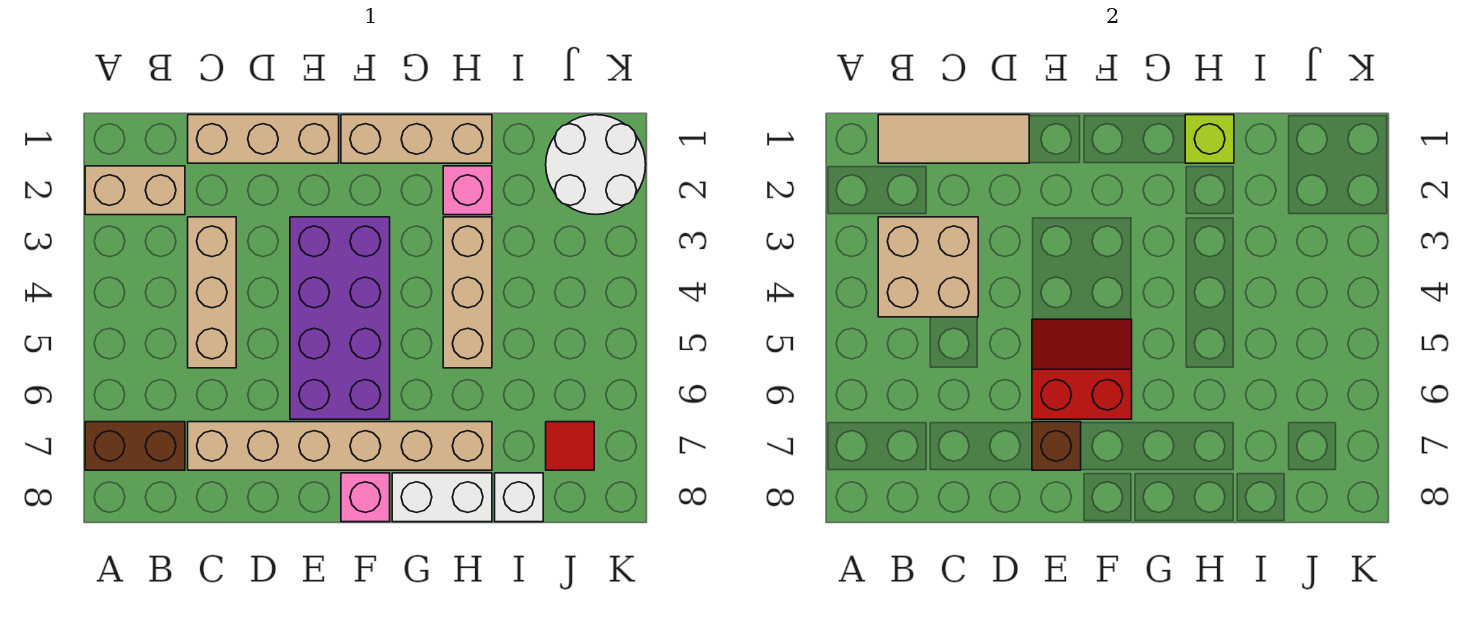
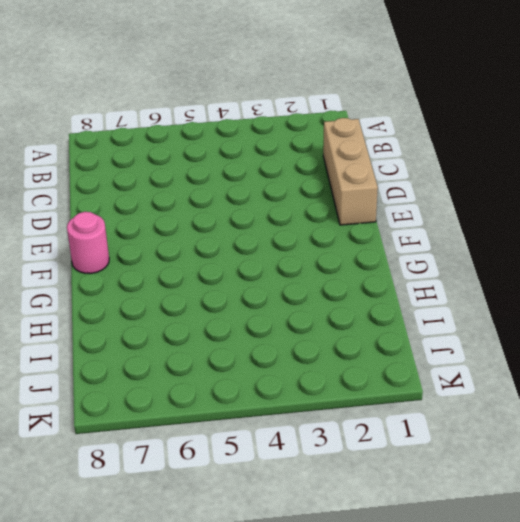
pink 1x1 round brick [67,212,109,274] -> pink 1x1 brick [341,473,390,522]
none -> tan 1x2 brick [85,166,185,215]
none -> brown 1x2 brick [85,422,185,470]
none -> tan 1x3 brick [188,217,236,368]

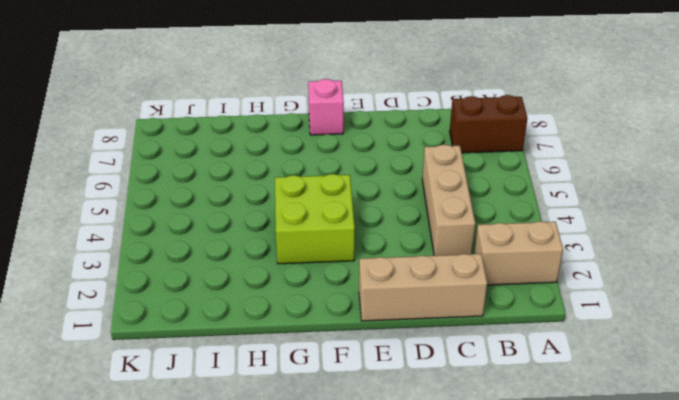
lime 2x2 brick [275,174,355,264] -> purple 2x4 brick [290,217,390,419]
none -> tan 1x6 brick [188,422,492,470]
none -> tan 1x3 brick [341,115,492,163]
none -> white 1x2 brick [392,473,492,522]

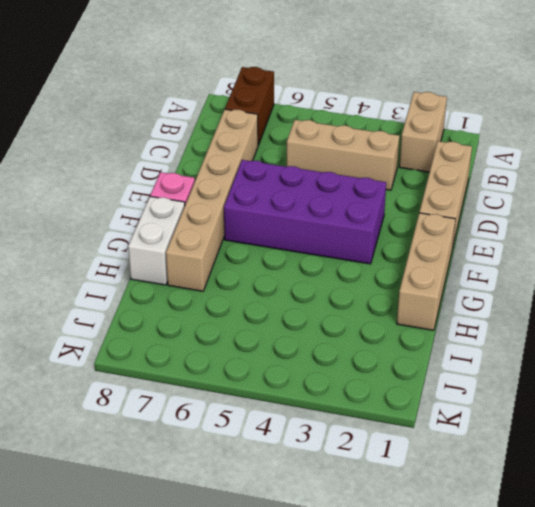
none -> pink 1x1 brick [443,166,492,215]
none -> tan 1x3 brick [443,217,492,368]
none -> white 1x1 brick [495,473,543,522]

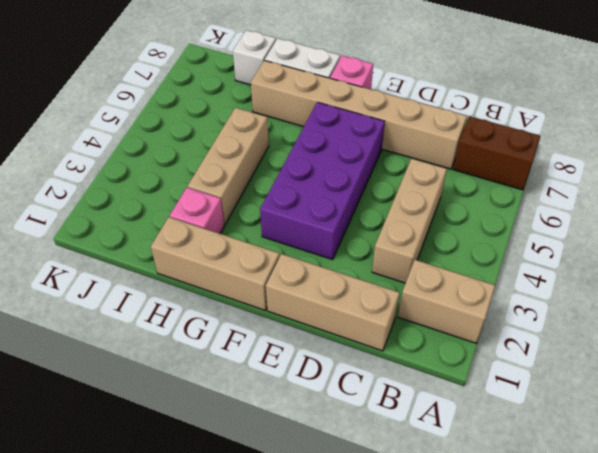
none -> white 2x2 round brick [546,115,646,215]
none -> red 1x1 tile [546,422,594,470]
none -> tan 1x3 tile [878,115,1029,163]

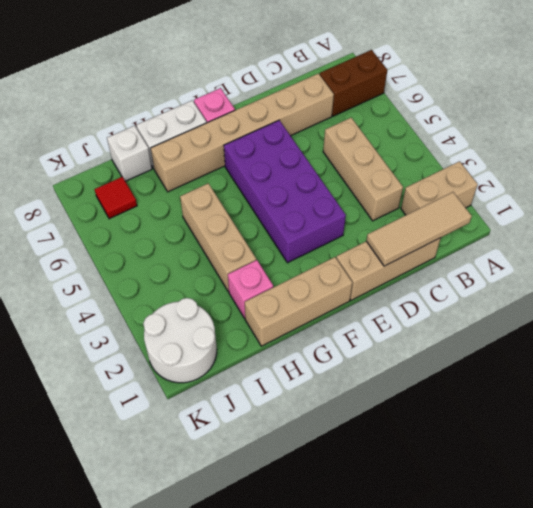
none -> tan 2x2 brick [878,217,978,317]
none -> red 2x2 slope [1032,319,1132,419]
none -> brown 1x1 brick [1032,422,1081,470]

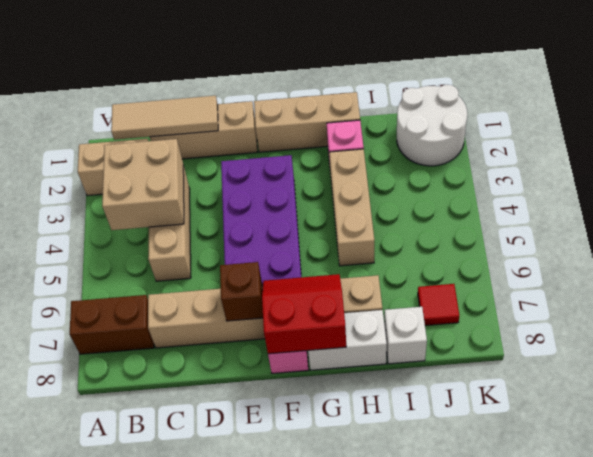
red 2x2 slope [262,274,346,354] -> red 2x2 slope moved to [1032,319,1132,419]
none -> lime 1x1 brick [1185,115,1234,163]

